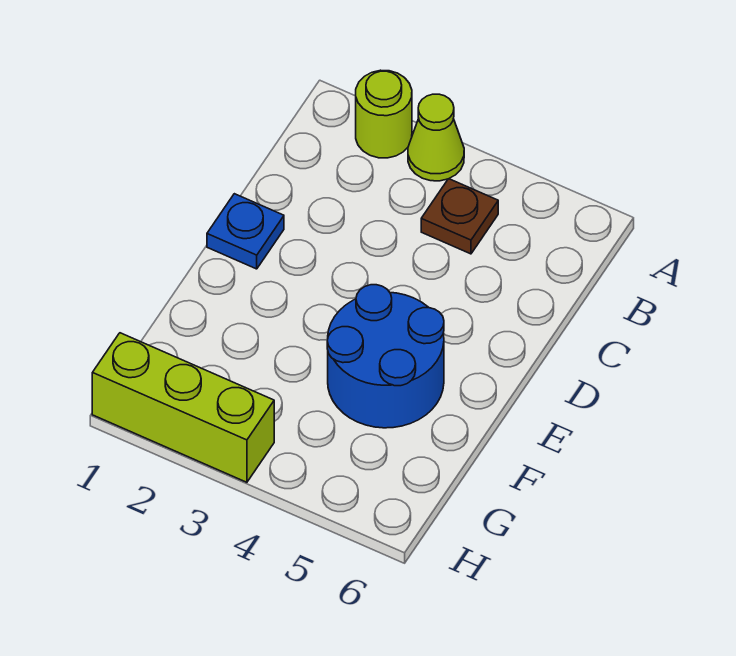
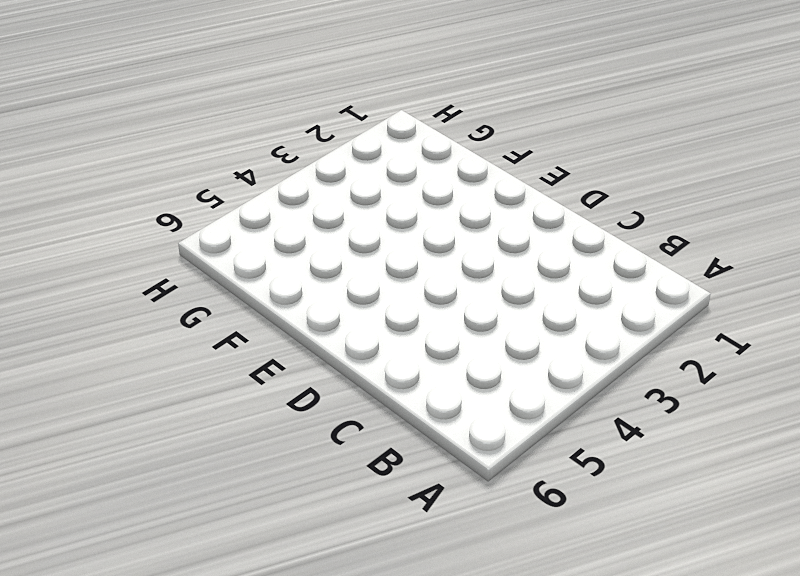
none -> lime 1x1 round brick [356,70,412,158]
none -> lime 1x1 cone [408,94,464,181]

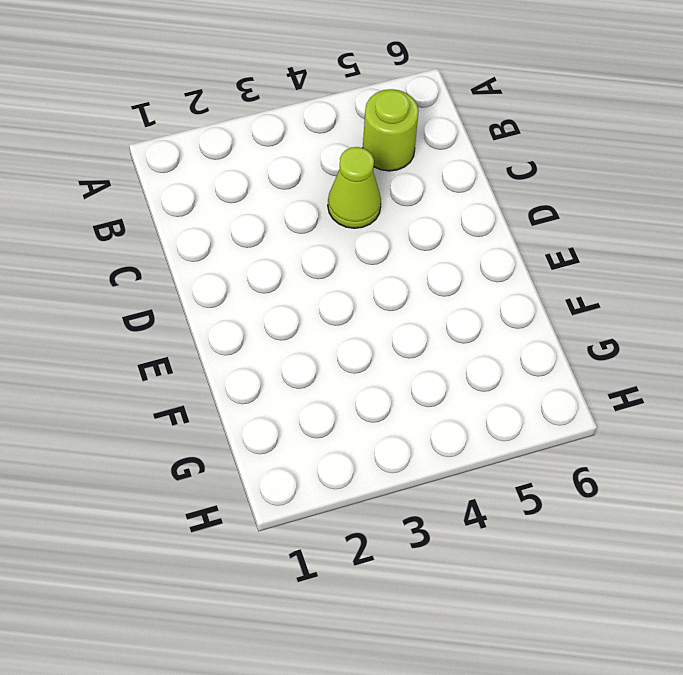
lime 1x1 round brick [363,89,418,171] -> lime 1x1 round brick moved to [356,70,412,158]
lime 1x1 cone [328,147,381,228] -> lime 1x1 cone moved to [408,94,464,181]
none -> brown 1x1 plate [421,179,498,254]
none -> blue 1x1 plate [207,194,284,269]

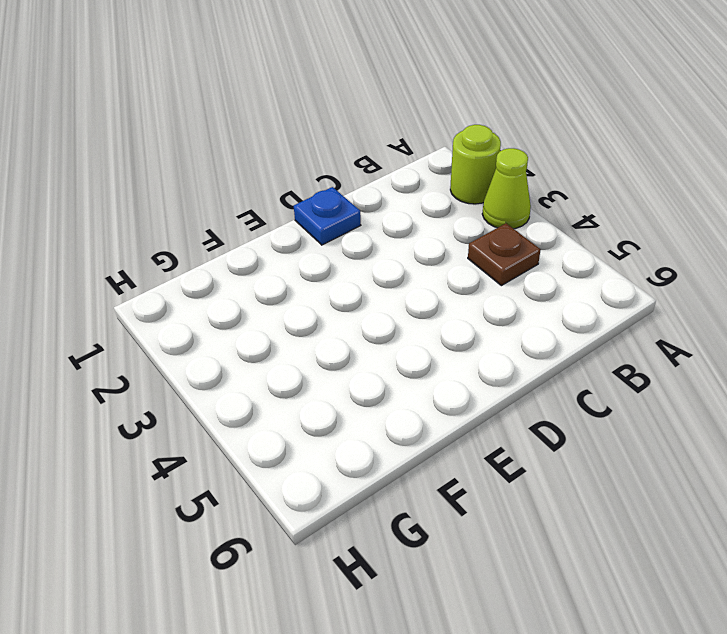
none -> blue 2x2 round brick [327,285,444,428]
none -> lime 1x3 brick [92,333,274,482]

